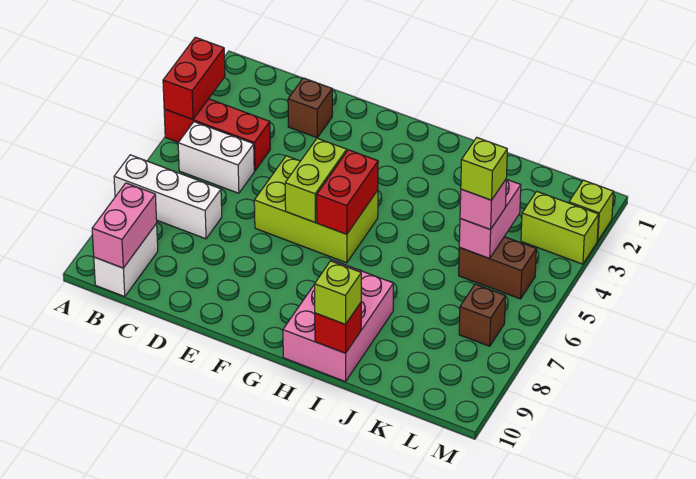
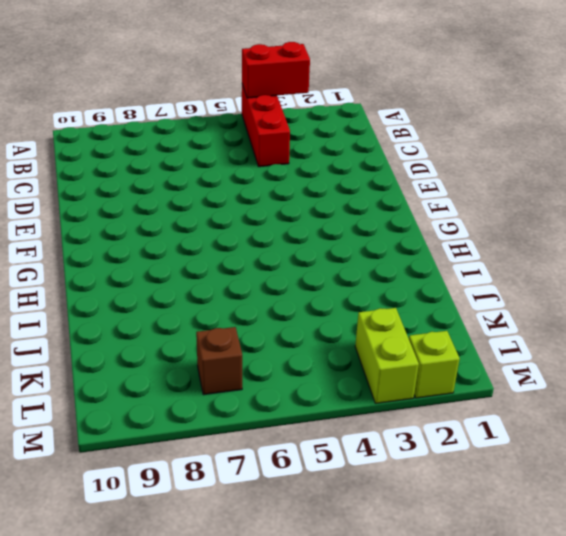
none -> white 1x3 brick [114,155,222,239]
none -> white 1x2 brick [178,122,254,193]
none -> white 1x2 brick [94,223,158,297]

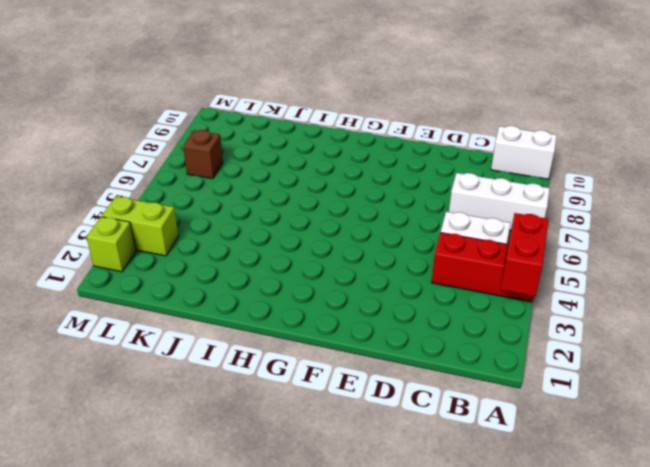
white 1x2 brick [491,126,557,179] -> white 1x2 brick turned to [94,223,158,297]
none -> brown 1x1 brick [288,78,332,138]
none -> lime 2x3 brick [254,156,378,263]
none -> pink 2x3 brick [283,260,393,382]

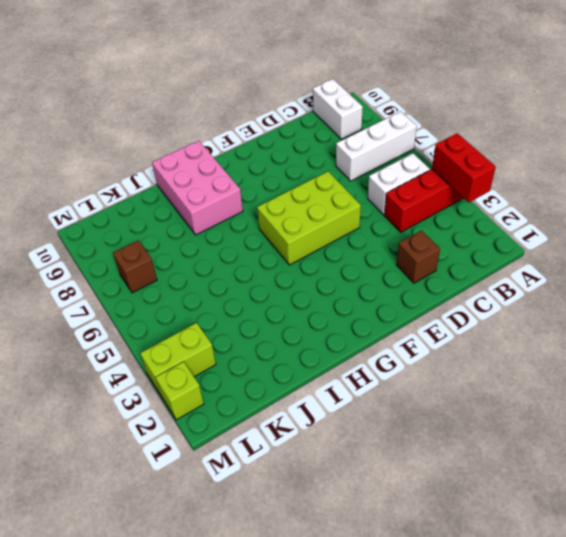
none -> brown 1x2 brick [459,237,536,299]
none -> pink 1x2 brick [92,183,157,268]
none -> lime 1x2 brick [285,138,347,222]

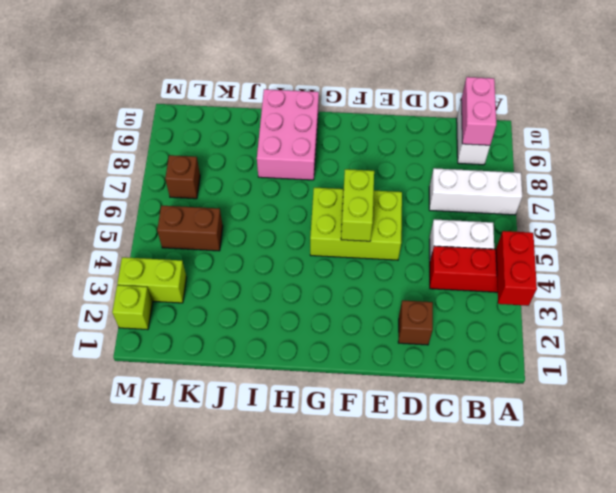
none -> red 1x2 brick [317,150,378,234]
none -> red 1x1 brick [315,303,361,353]
none -> pink 1x2 brick [459,179,521,258]

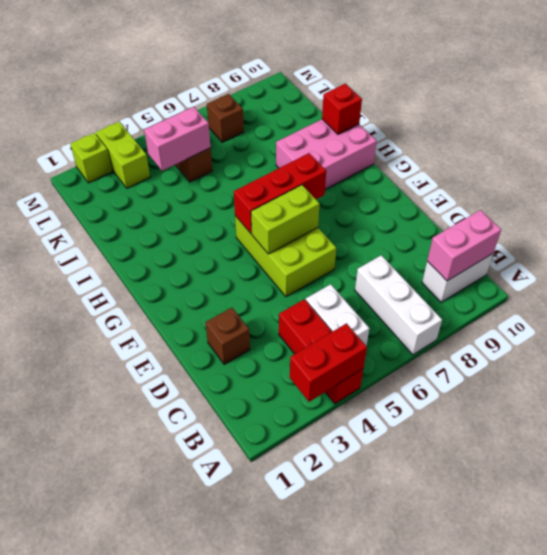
red 1x3 brick [234,153,326,234] -> red 1x2 brick [317,150,378,234]
none -> lime 1x1 brick [315,261,361,324]
none -> pink 1x1 brick [460,180,506,230]
none -> lime 1x1 brick [461,138,507,200]

